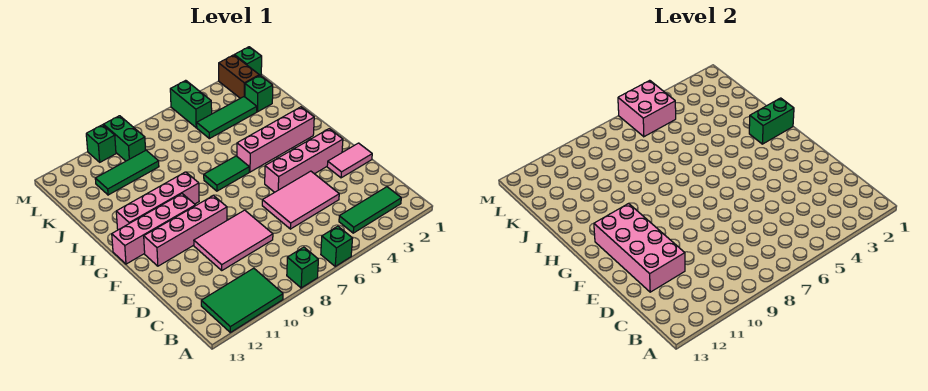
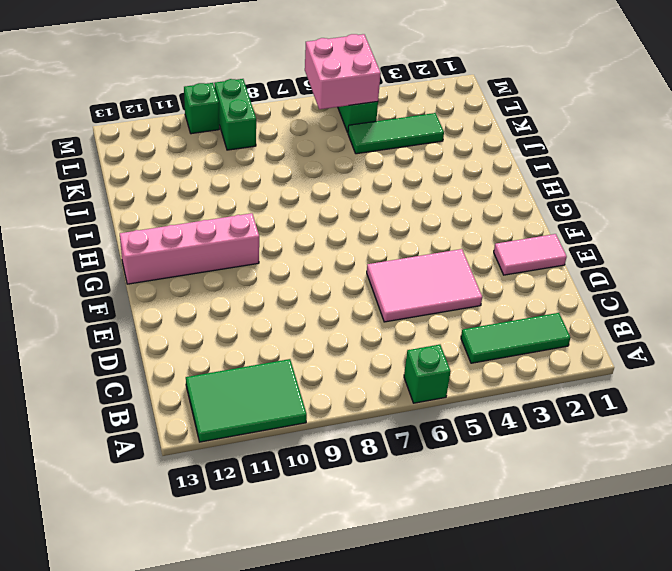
none -> green 1x1 brick [287,247,318,288]
none -> pink 2x3 tile [194,210,273,270]
none -> pink 1x4 brick [265,129,343,192]

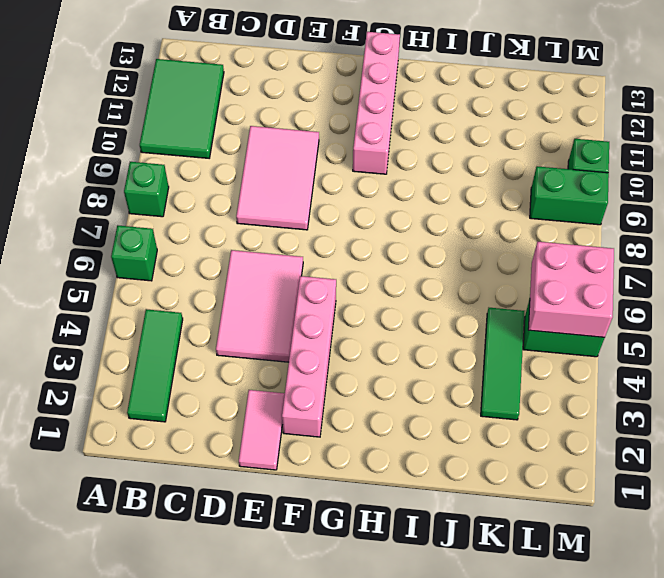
none -> pink 1x4 brick [144,195,227,266]
none -> pink 1x4 brick [237,107,314,172]
none -> green 1x2 tile [204,156,249,191]

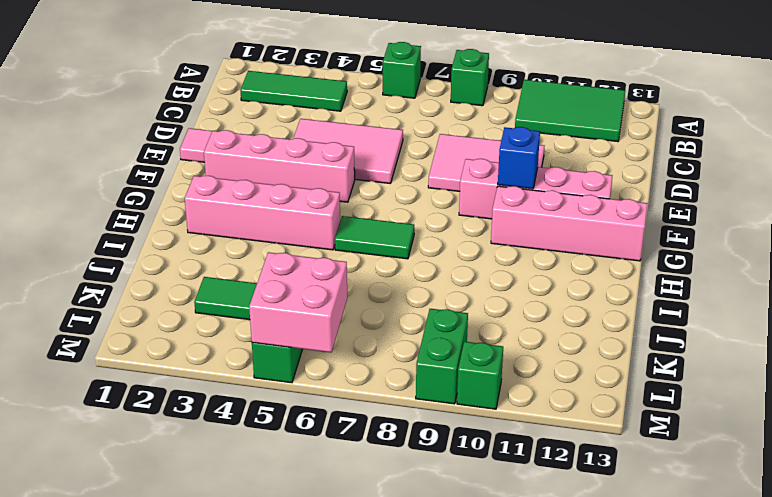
blue 1x1 brick [498,127,540,189] -> none
none -> pink 1x4 brick [116,172,199,230]
none -> green 1x1 brick [245,75,273,112]
none -> green 1x3 tile [95,150,159,195]

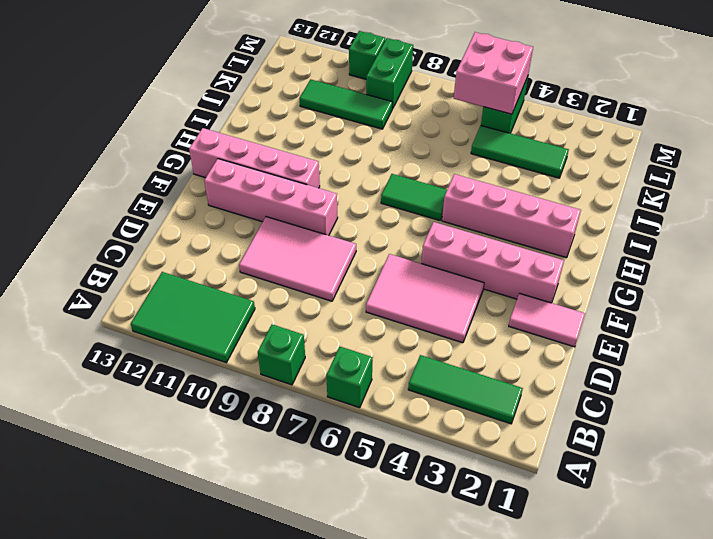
none -> pink 1x4 brick [116,172,199,230]
none -> green 1x1 brick [245,75,273,112]
none -> brown 1x2 brick [219,55,259,98]

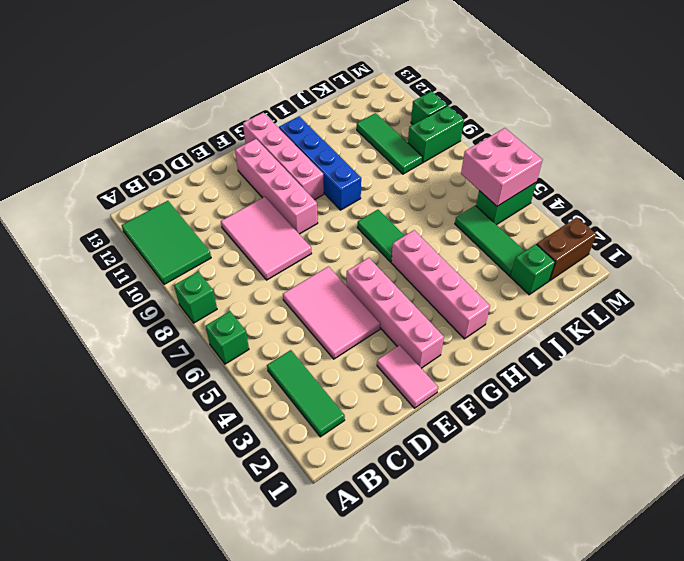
blue 1x4 brick [279,116,361,210] -> pink 1x4 brick [116,172,199,230]
none -> green 1x1 brick [234,47,262,75]
none -> pink 2x4 brick [594,203,685,292]
none -> green 1x2 brick [749,98,794,144]

